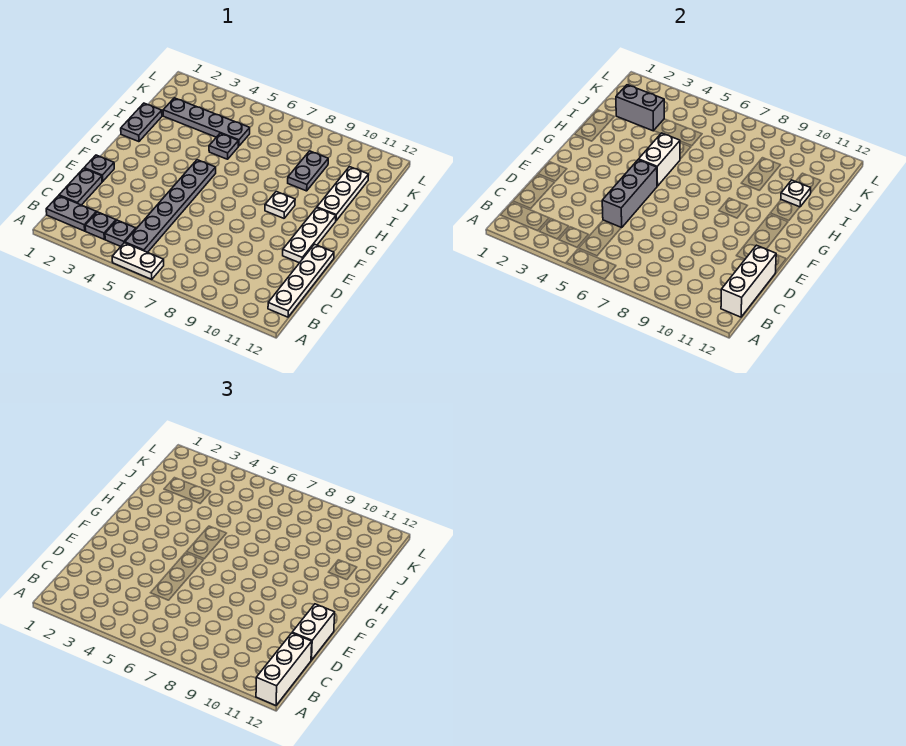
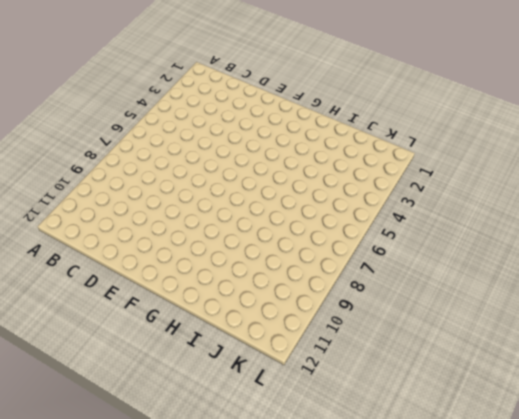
none -> white 1x2 plate [112,243,164,279]
none -> grey 1x2 plate [46,196,96,231]
none -> grey 1x1 plate [85,212,116,239]

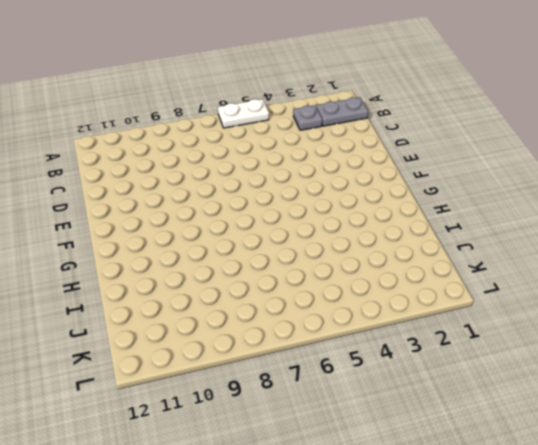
none -> grey 1x1 plate [105,220,136,246]
none -> grey 1x6 plate [125,160,216,252]
none -> white 1x4 plate [268,244,334,317]

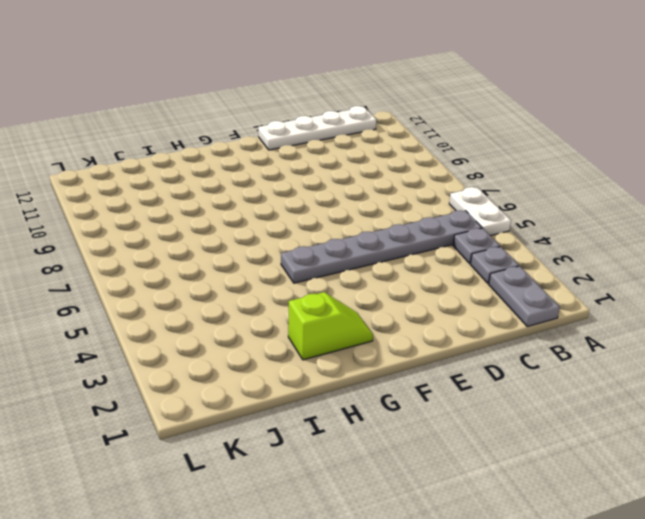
lime 1x2 slope [288,292,373,360] -> none
none -> grey 1x2 plate [59,168,102,205]
none -> grey 1x1 plate [84,155,114,182]
none -> white 1x3 plate [283,208,336,263]

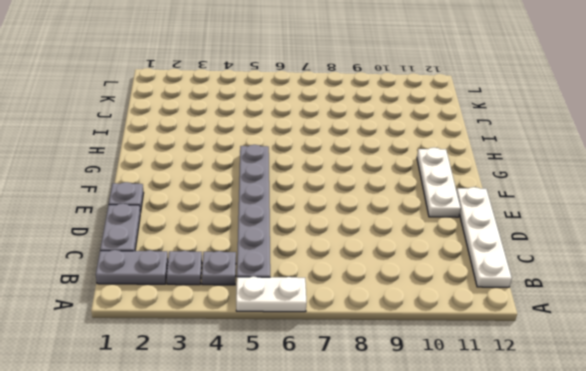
none -> white 1x1 plate [265,192,295,218]
none -> grey 1x2 plate [121,103,162,142]
none -> white 1x3 plate [317,167,369,221]

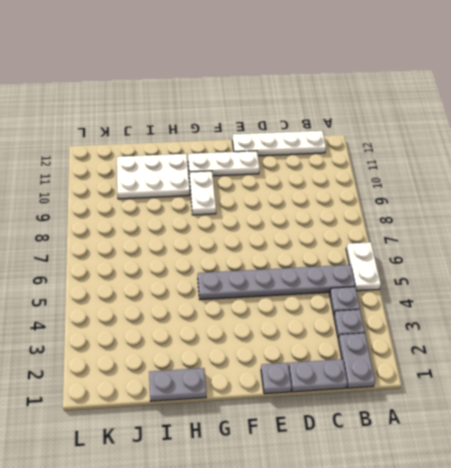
white 1x2 plate [189,171,216,215] -> white 1x1 plate [265,192,295,218]
white 2x3 plate [117,154,190,199] -> white 1x3 plate [317,167,369,221]
none -> grey 1x1 plate [209,133,239,159]
none -> grey 1x2 plate [288,151,328,191]
none -> grey 1x4 plate [163,98,250,146]

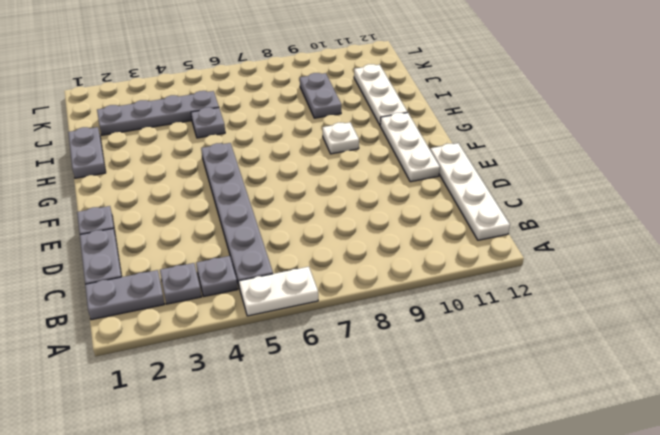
none -> white 1x3 brick [721,245,776,317]
none -> grey 1x3 brick [602,160,657,228]
none -> white 1x2 brick [639,133,680,186]

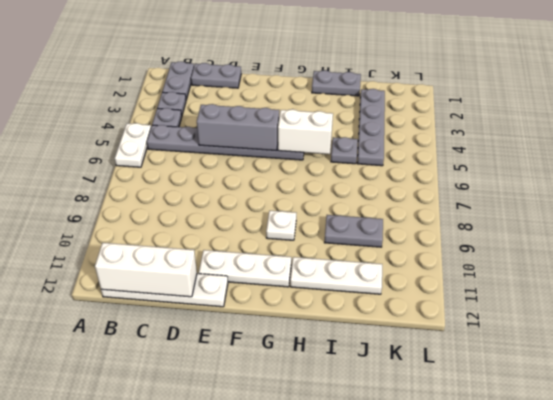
none -> grey 1x1 plate [84,155,114,182]
none -> white 1x1 plate [781,180,811,207]
none -> grey 1x2 brick [616,85,664,131]

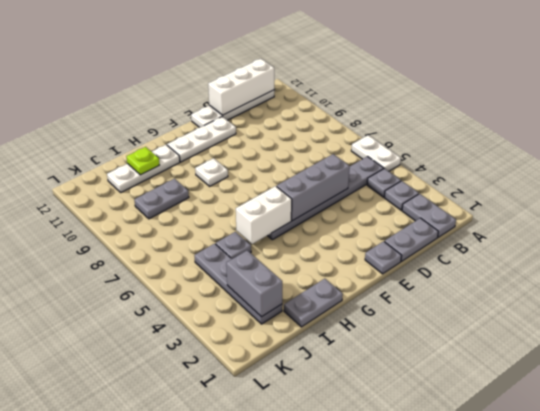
lime 1x1 plate [127,147,159,175] -> white 1x1 plate [781,180,811,207]
none -> white 1x3 brick [256,633,312,705]
none -> white 1x2 brick [292,604,335,660]

